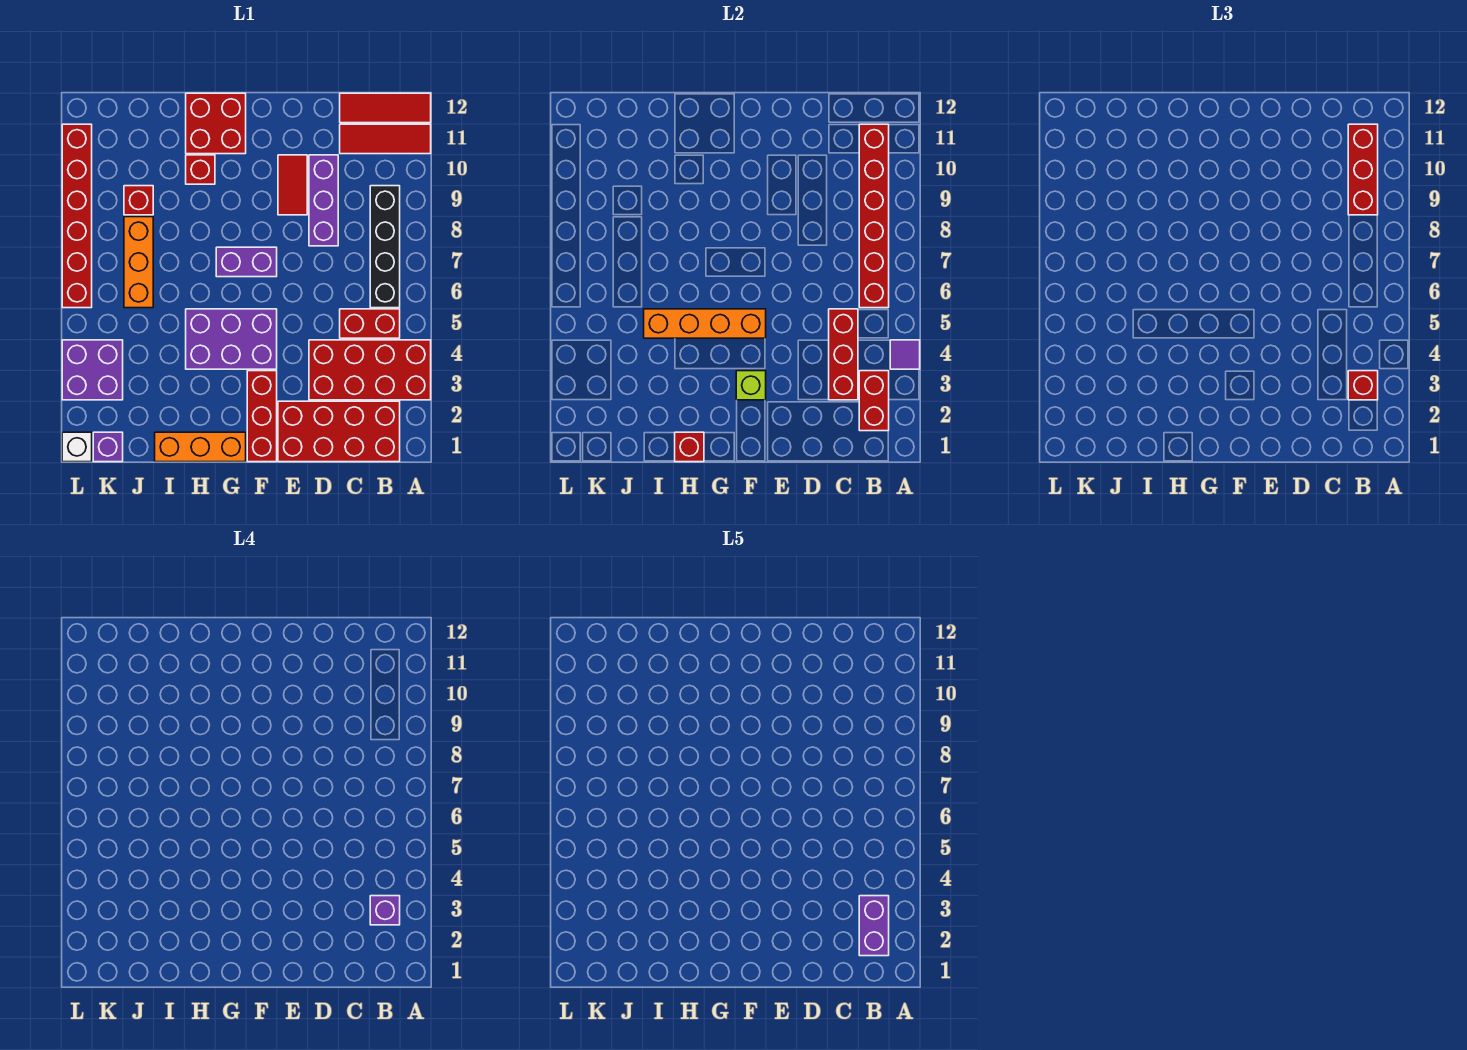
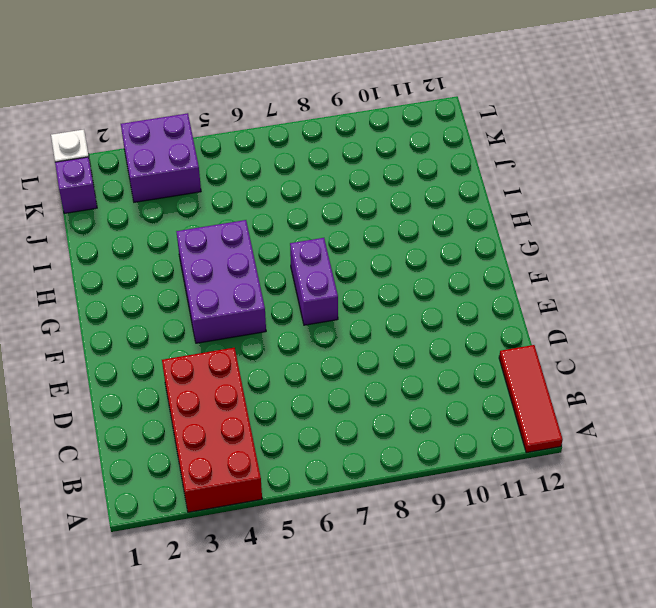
none -> red 1x3 tile [340,124,431,154]
none -> red 2x4 brick [278,401,400,462]
none -> red 1x2 brick [340,309,400,338]
none -> black 1x4 brick [370,186,400,308]

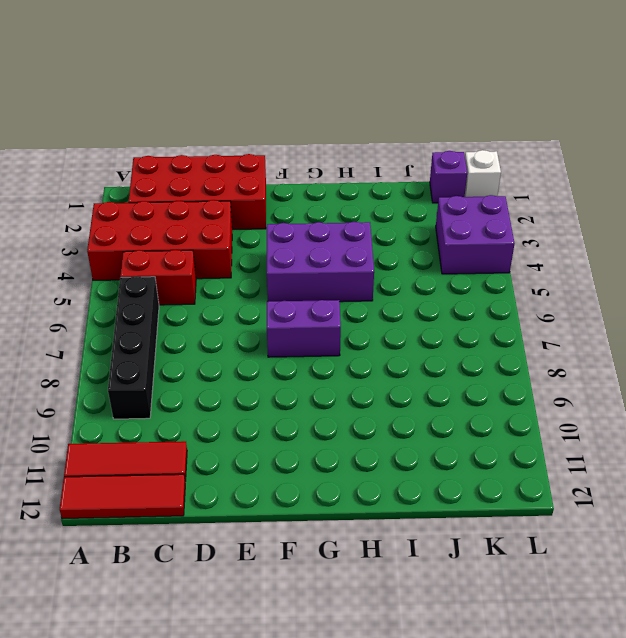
none -> purple 1x3 brick [309,155,338,246]
none -> red 1x2 tile [278,155,307,215]
none -> red 1x3 brick [247,371,277,462]
none -> orange 1x3 brick [155,432,246,462]

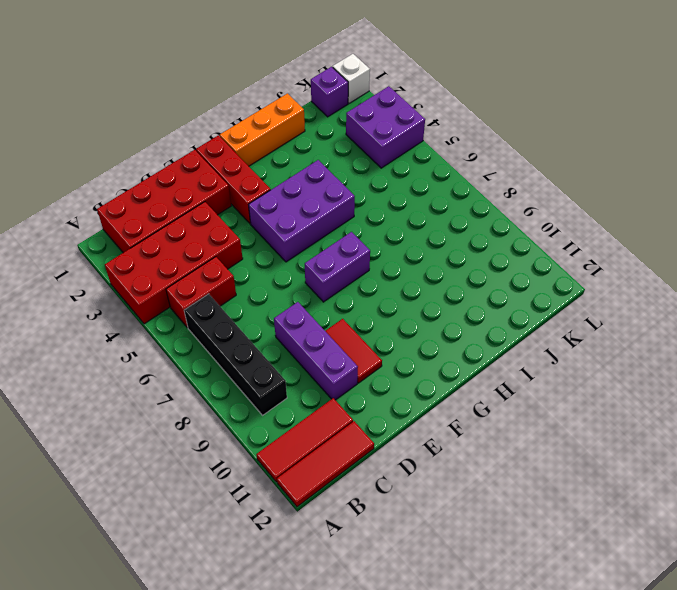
none -> red 2x2 brick [186,93,246,154]
none -> red 1x1 brick [186,155,215,184]
none -> orange 1x3 brick [124,217,153,308]
none -> red 1x1 brick [124,186,153,215]

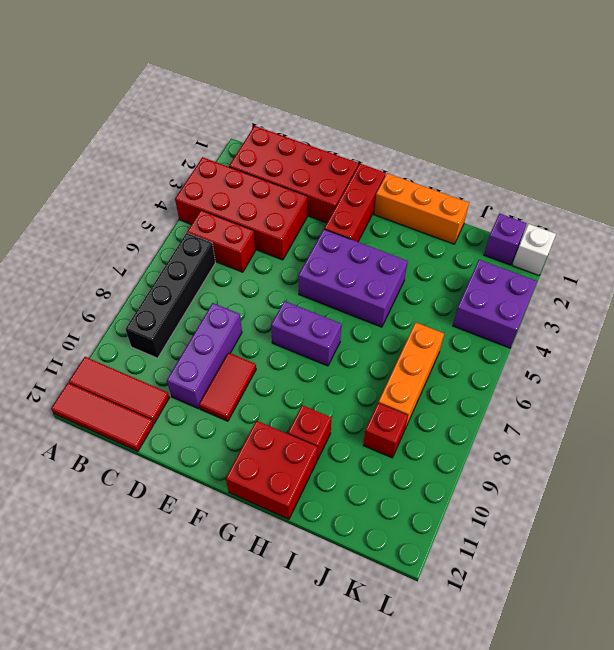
none -> red 1x6 brick [62,124,92,308]
none -> purple 1x1 tile [890,340,920,369]
none -> red 1x2 brick [859,371,889,431]
none -> red 1x6 brick [859,124,889,308]

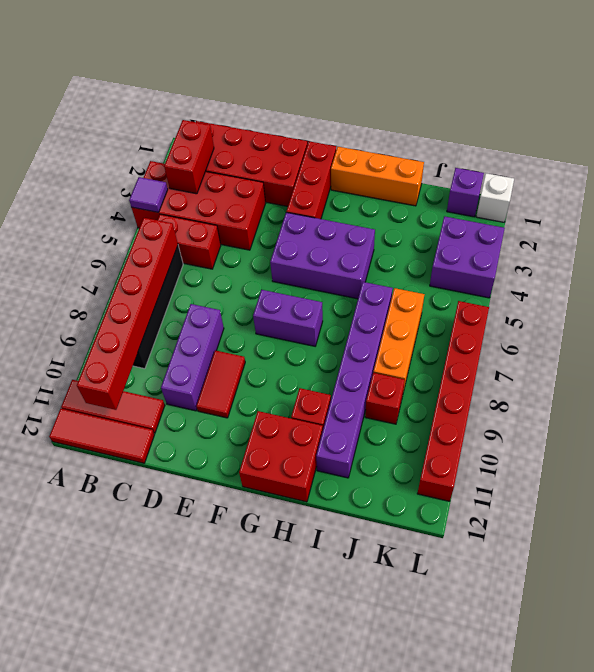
purple 1x6 brick [316,282,393,478] -> none
none -> red 1x3 brick [829,309,858,400]
none -> lime 1x1 brick [736,371,766,400]
none -> orange 1x4 brick [644,309,766,338]
none -> red 1x1 brick [675,432,704,462]

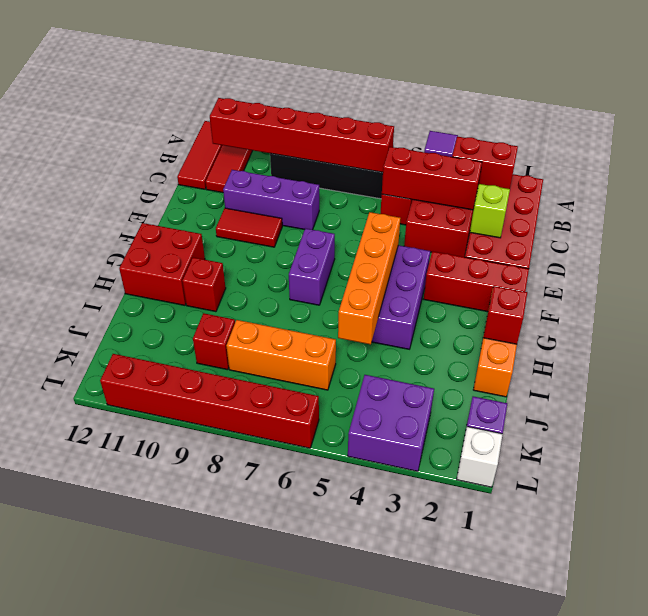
lime 1x1 brick [470,184,510,238] -> lime 1x1 brick moved to [736,371,766,400]
none -> red 1x1 brick [1348,371,1378,400]
none -> red 1x3 brick [1348,124,1378,215]
none -> purple 1x1 brick [370,896,400,925]
none -> purple 1x2 brick [859,896,889,956]

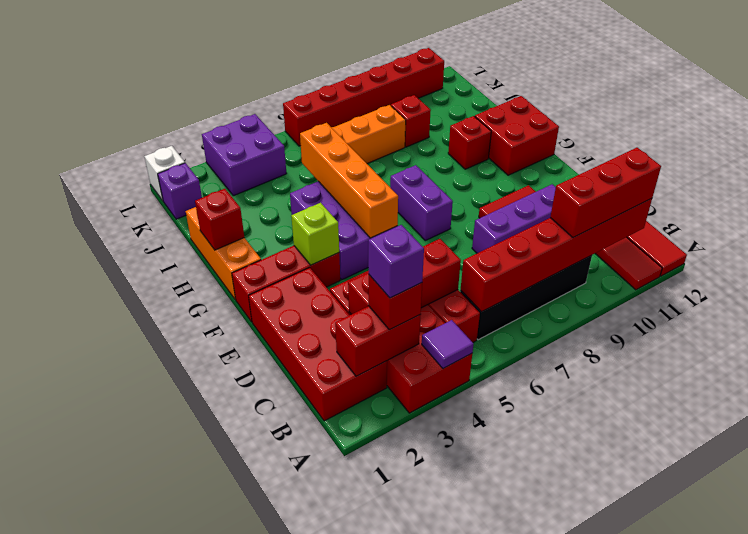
none -> purple 1x2 brick [859,896,889,956]

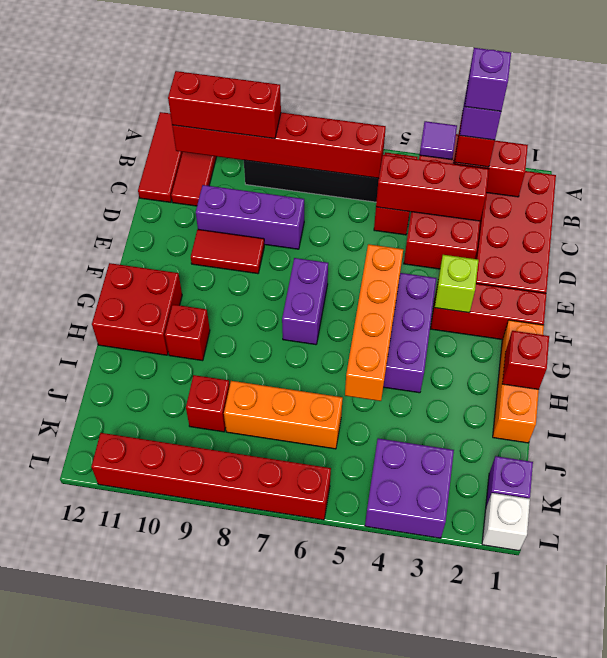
purple 1x1 brick [465,48,511,111] -> purple 1x2 brick [859,896,889,956]

